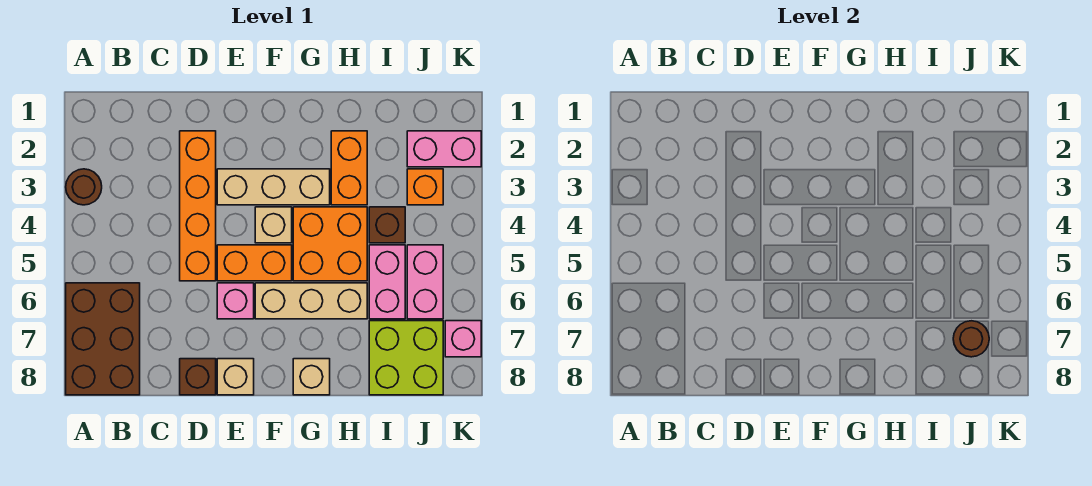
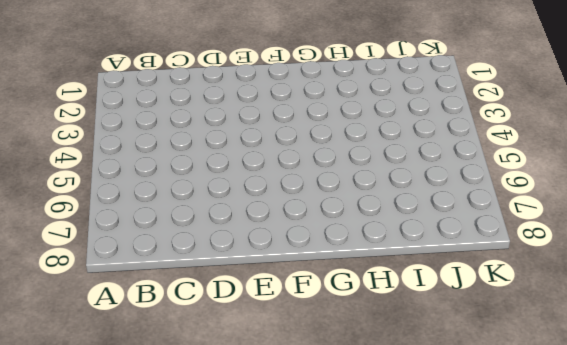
none -> brown 1x1 round brick [66,169,102,205]
none -> brown 2x3 brick [66,283,140,395]
none -> orange 1x4 brick [180,131,216,281]

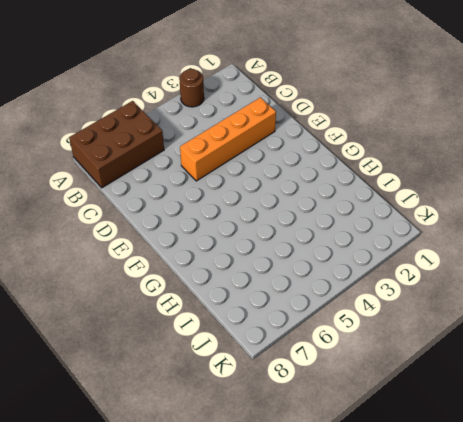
none -> brown 1x1 brick [180,359,216,395]
none -> tan 1x3 brick [217,169,330,205]
none -> orange 1x2 brick [217,245,292,281]

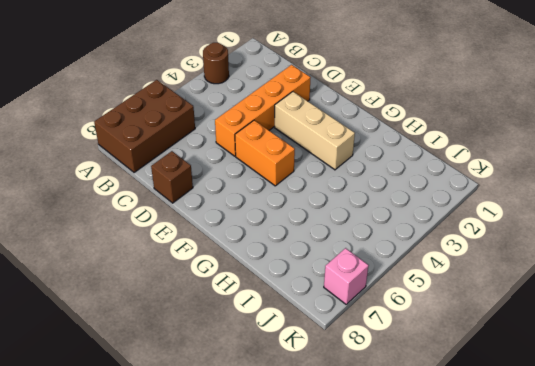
none -> pink 1x1 brick [217,283,254,319]
none -> tan 1x1 brick [217,359,254,395]
none -> tan 1x1 brick [255,207,292,243]

